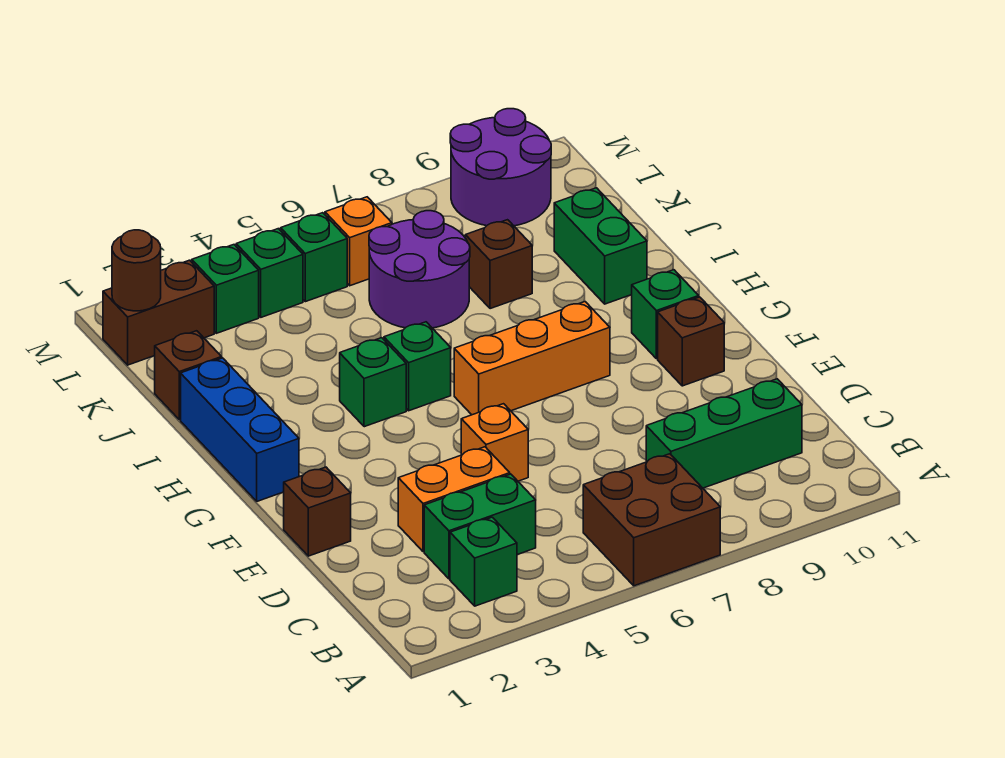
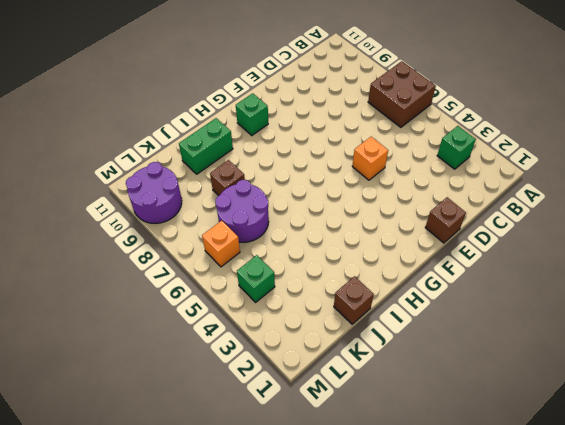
none -> green 1x2 brick [424,474,536,579]
none -> green 1x3 brick [646,379,802,488]
none -> orange 1x2 brick [398,447,510,552]

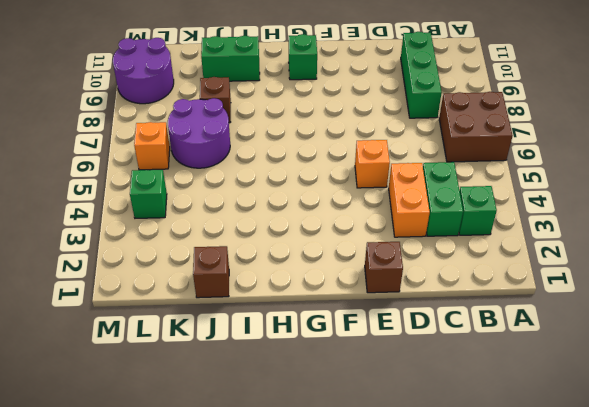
none -> brown 1x1 brick [658,297,724,386]
none -> blue 1x3 brick [181,358,299,501]
none -> orange 1x3 brick [454,302,610,415]

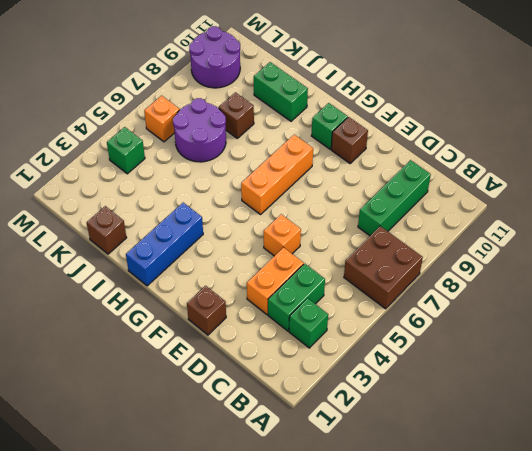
blue 1x3 brick [126,203,203,286] -> blue 1x3 brick turned to [181,358,299,501]
none -> green 1x1 brick [340,338,406,427]
none -> green 1x1 brick [384,322,451,411]
none -> brown 1x2 brick [103,260,214,365]

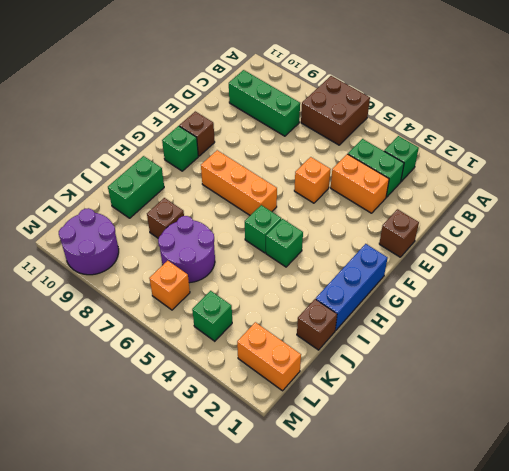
orange 1x2 brick [237,322,301,391] -> brown 1x2 brick [103,260,214,365]
none -> green 1x1 brick [192,245,259,333]
none -> green 1x1 brick [281,213,347,302]
none -> brown 1x1 round brick [112,230,161,311]

